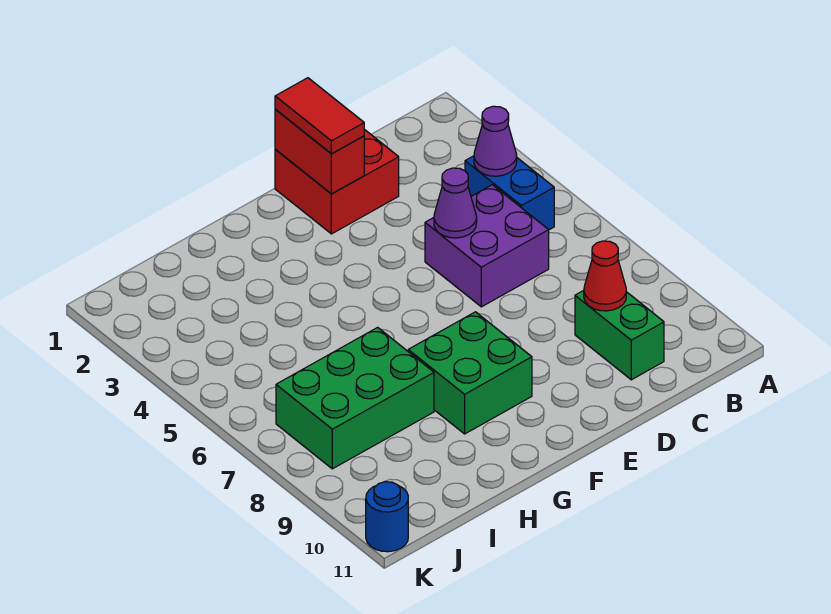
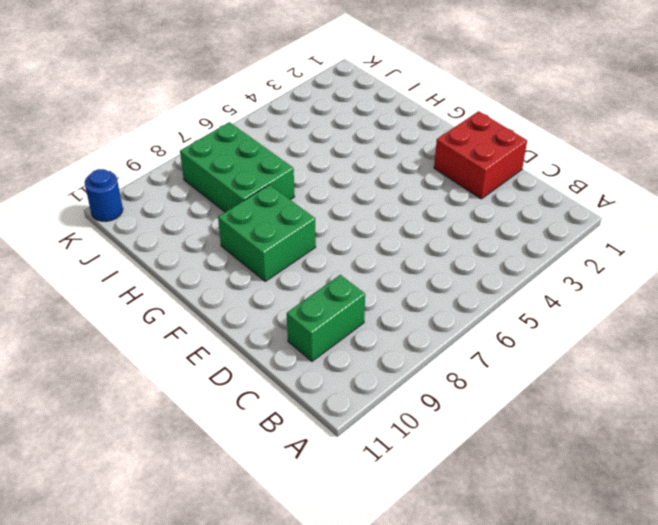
none -> blue 1x2 brick [465,156,554,230]
none -> purple 2x2 brick [425,185,549,307]
none -> purple 1x1 cone [474,106,517,176]

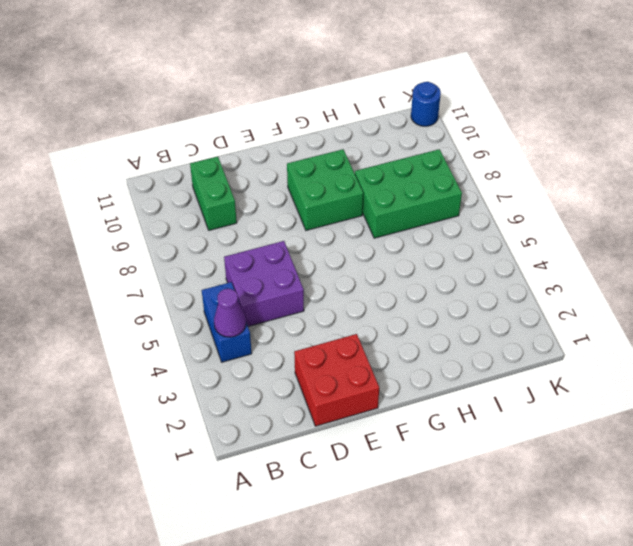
none -> red 1x1 cone [584,241,626,311]
none -> purple 1x1 cone [434,168,477,238]
none -> red 1x2 brick [275,109,364,194]

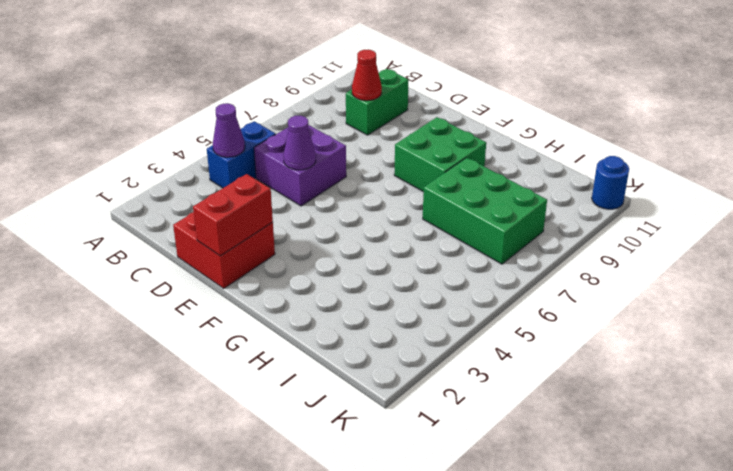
none -> red 1x2 tile [275,78,364,154]

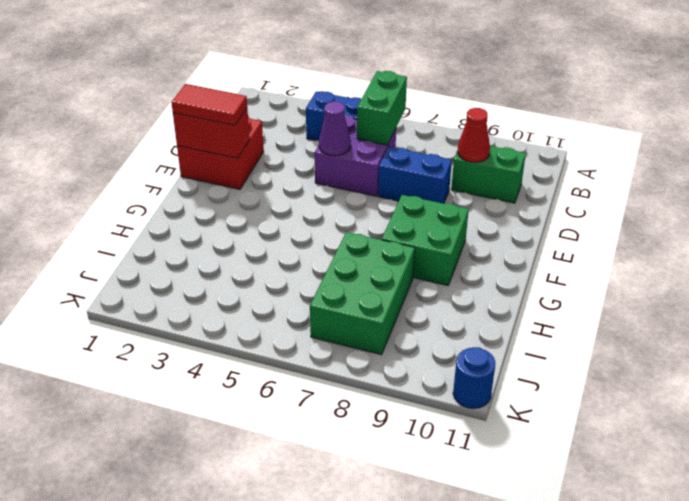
green 1x2 brick [357,71,407,145] -> none
blue 1x2 brick [378,147,452,204] -> none
none -> purple 1x1 cone [474,106,517,176]

